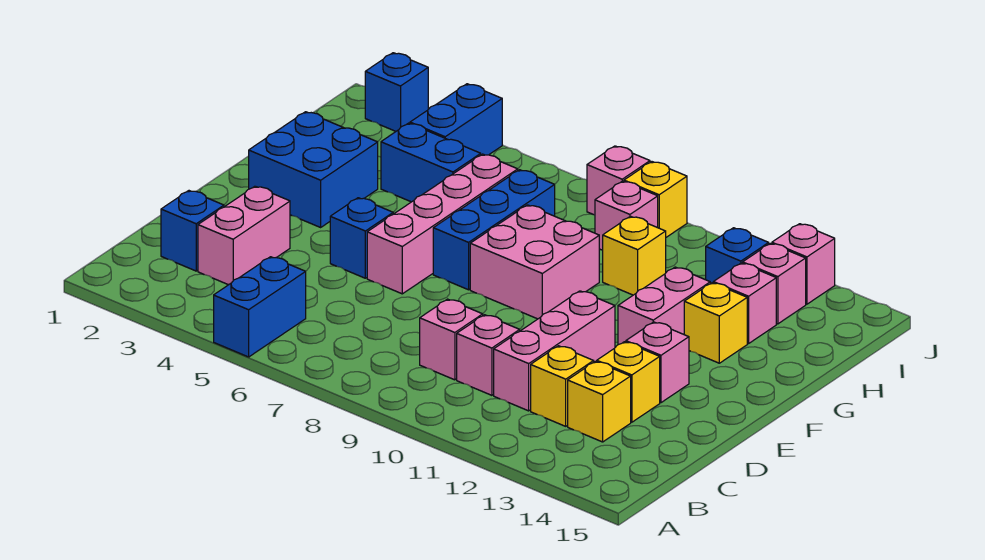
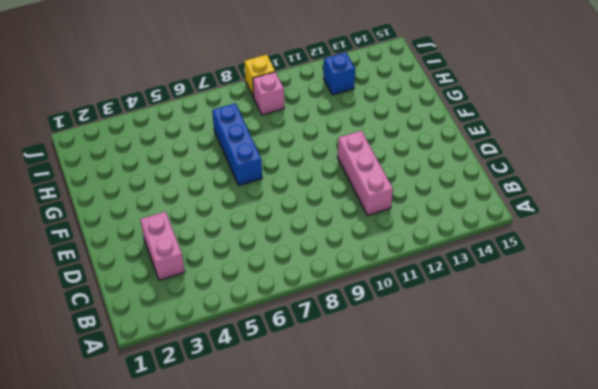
none -> blue 1x2 brick [214,257,306,357]
none -> blue 1x1 brick [161,191,224,271]
none -> pink 1x1 brick [420,299,483,380]

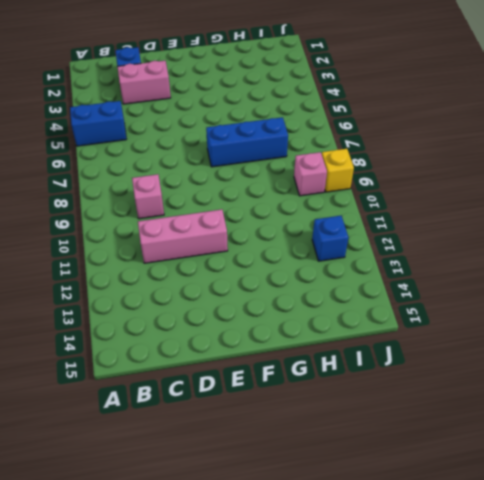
none -> pink 1x1 brick [457,315,520,395]
none -> yellow 1x1 brick [531,346,594,426]
none -> yellow 1x1 brick [568,361,631,442]

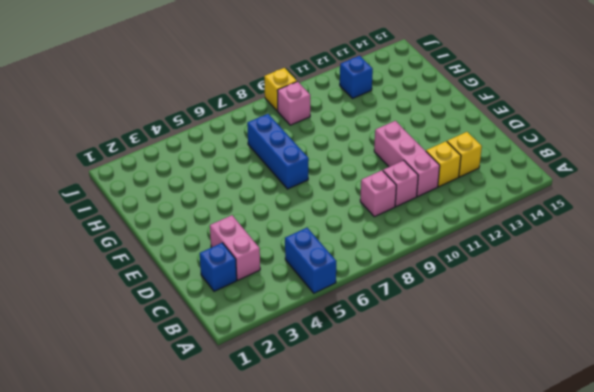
none -> yellow 1x1 brick [597,342,660,422]
none -> blue 1x1 brick [330,198,393,278]
none -> pink 1x4 brick [367,154,518,294]

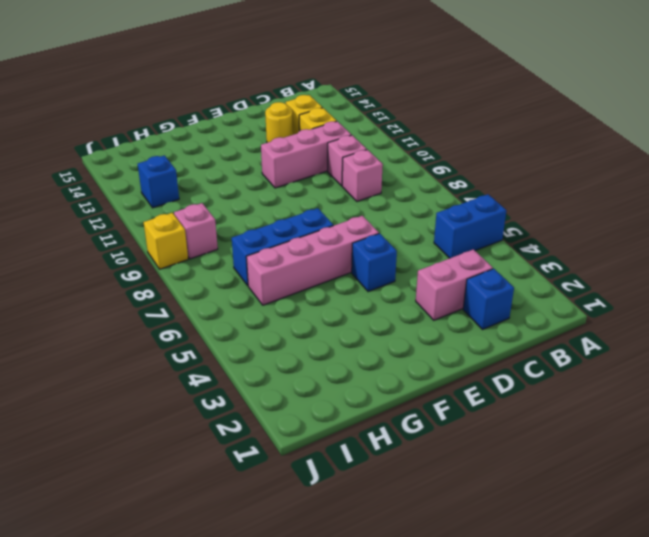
yellow 1x1 round brick [265,102,293,143] -> yellow 1x1 brick [597,342,660,422]
none -> pink 1x1 brick [626,322,689,403]
none -> blue 2x2 brick [249,112,378,227]
none -> pink 2x2 brick [470,205,599,319]

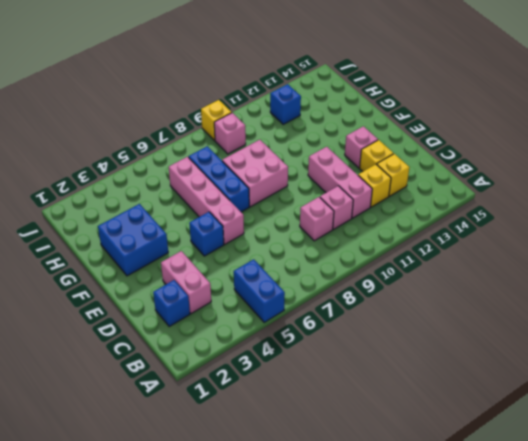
none -> pink 1x2 brick [618,267,710,345]
none -> yellow 1x1 brick [684,283,747,363]
none -> blue 1x2 brick [381,123,481,202]

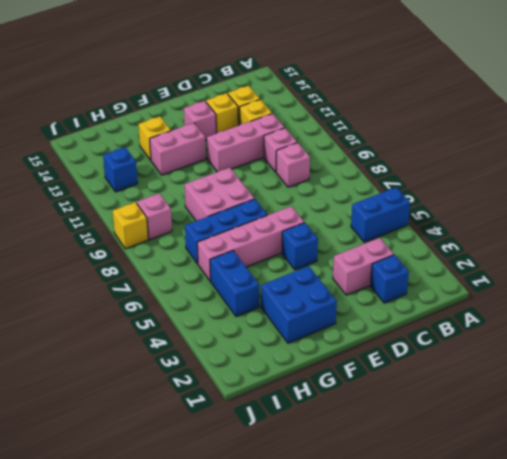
none -> yellow 1x1 brick [603,216,666,295]
none -> pink 1x1 brick [713,263,776,344]
none -> blue 1x2 brick [410,84,502,155]

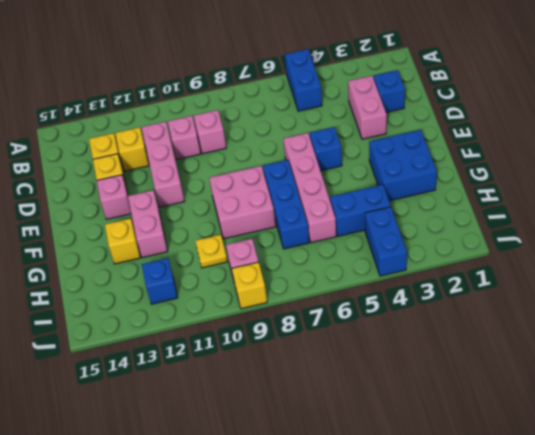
yellow 1x1 plate [195,235,228,268] -> yellow 1x1 brick [603,216,666,295]
none -> pink 1x1 brick [713,263,776,344]
none -> pink 1x1 brick [743,243,806,324]
none -> blue 1x1 brick [365,53,428,131]

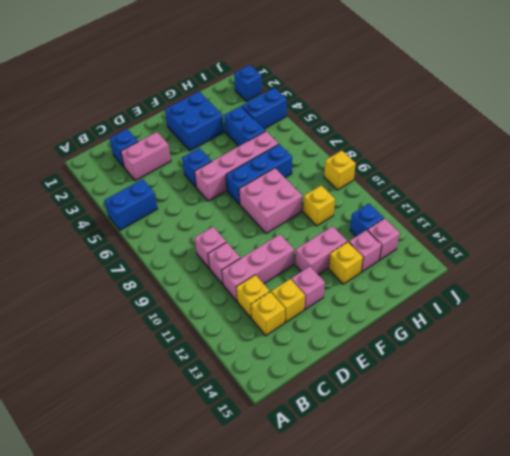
none -> pink 1x1 brick [595,181,658,250]
none -> pink 1x1 brick [587,146,650,215]
none -> pink 1x1 brick [772,224,835,304]

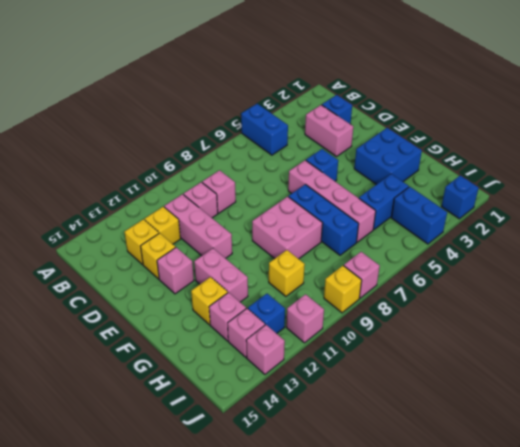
pink 1x1 brick [286,294,324,343] -> pink 1x1 brick moved to [595,181,658,250]

